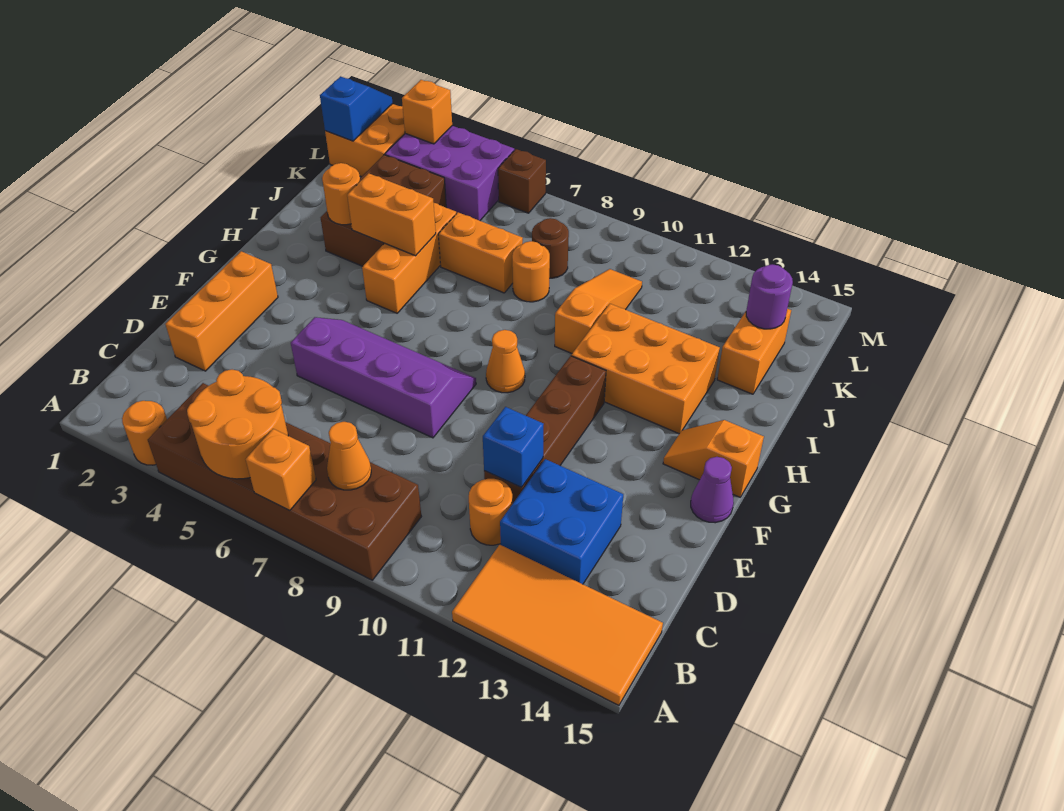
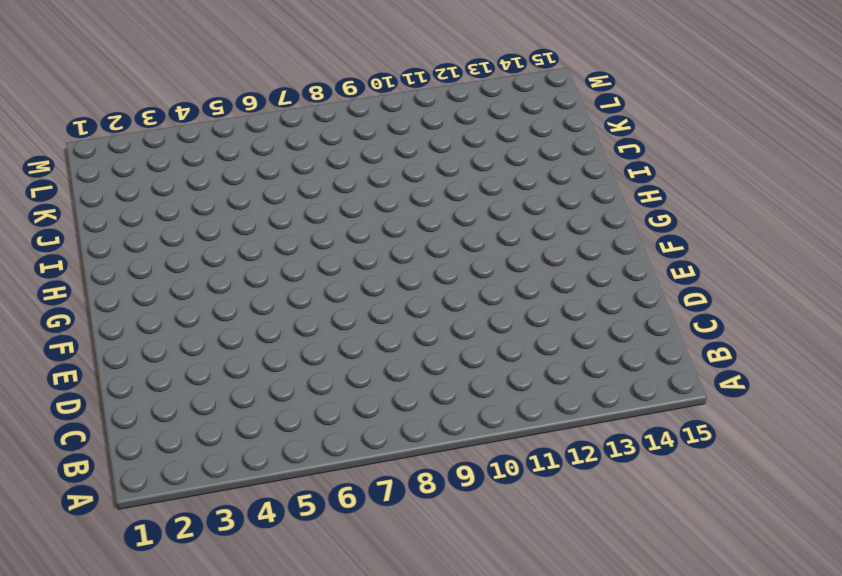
none -> orange 1x1 round brick [122,401,167,465]
none -> brown 2x6 brick [148,383,421,580]
none -> orange 2x4 tile [452,545,663,705]
none -> orange 1x1 round brick [469,479,513,545]

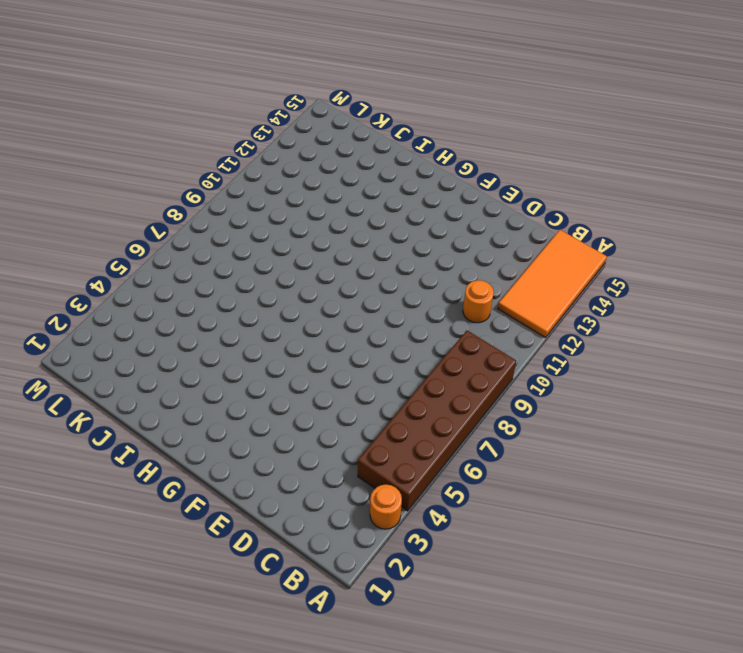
none -> blue 2x2 brick [500,459,623,584]
none -> orange 1x3 brick [165,251,278,371]
none -> brown 1x4 brick [484,356,606,503]
none -> purple 2x4 slope [291,317,476,438]

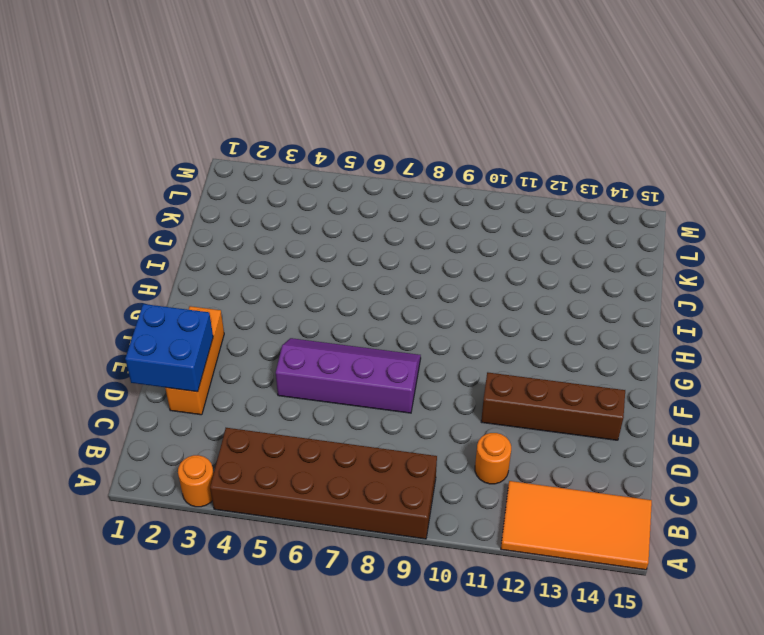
blue 2x2 brick [125,304,213,392] -> blue 2x2 brick moved to [500,459,623,584]
brown 1x4 brick [481,372,625,440] -> brown 1x4 brick turned to [484,356,606,503]
none -> purple 1x1 cone [691,457,734,523]
none -> orange 1x1 cone [486,330,525,393]
none -> orange 1x2 slope [663,420,764,497]
none -> orange 1x3 brick [362,203,456,313]

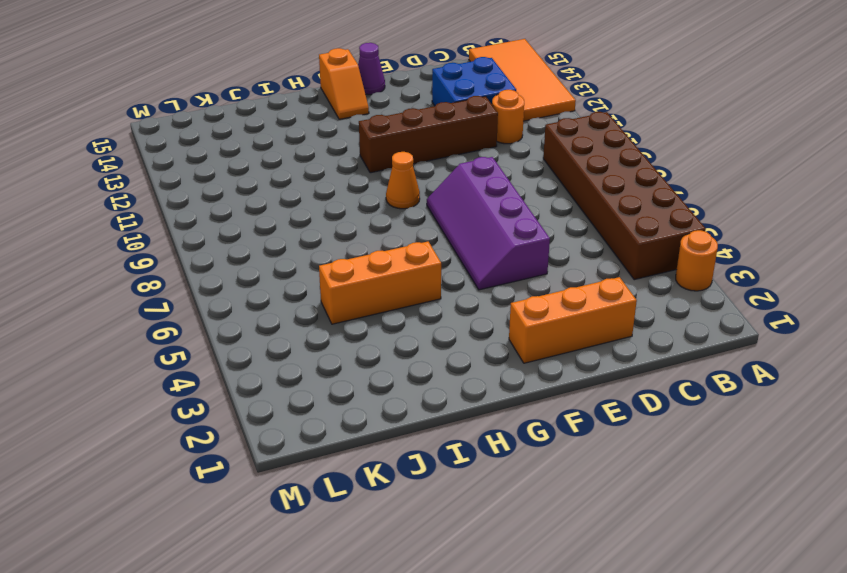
none -> orange 2x3 brick [571,304,720,434]
none -> brown 2x3 brick [321,155,446,266]
none -> orange 1x3 slope [555,269,642,353]
none -> orange 1x2 brick [438,212,523,293]

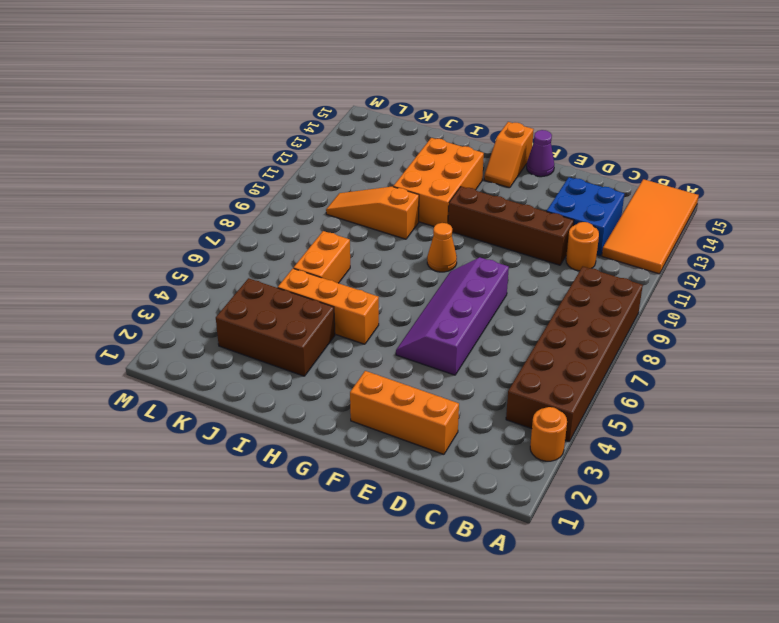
none -> orange 1x1 round brick [512,241,550,302]
none -> orange 1x2 brick [717,309,791,394]
none -> brown 1x1 round brick [532,218,569,278]
none -> orange 2x2 brick [325,104,405,177]

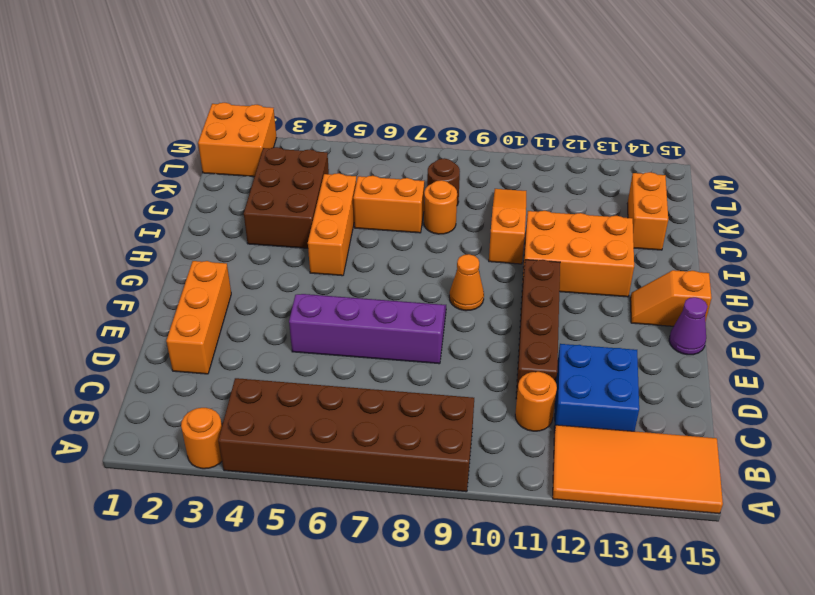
none -> purple 2x3 brick [385,126,514,221]
none -> brown 1x1 brick [498,149,546,213]
none -> orange 2x2 round brick [187,370,288,479]
none -> orange 1x1 brick [246,429,316,511]

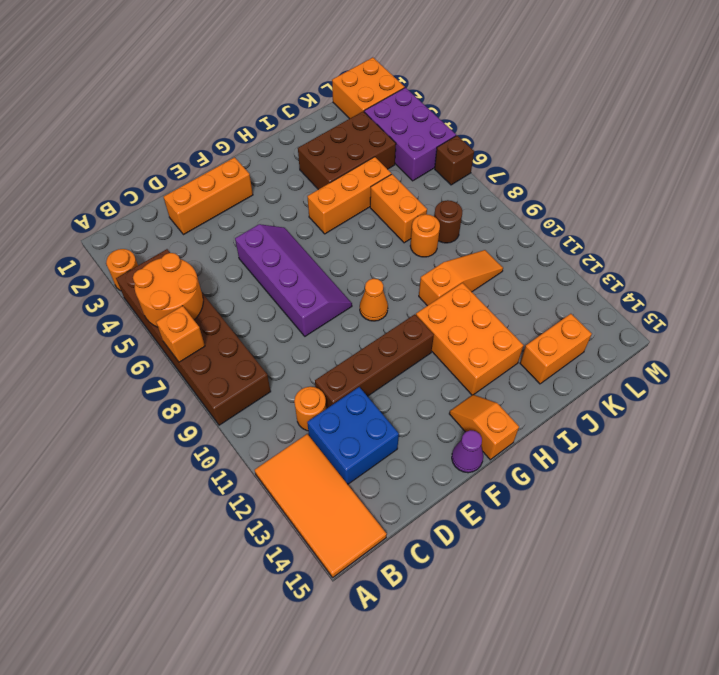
none -> orange 1x1 cone [327,422,371,490]
none -> blue 1x1 brick [483,407,543,488]
none -> orange 1x1 round brick [322,163,360,225]
none -> orange 1x2 brick [347,173,436,256]

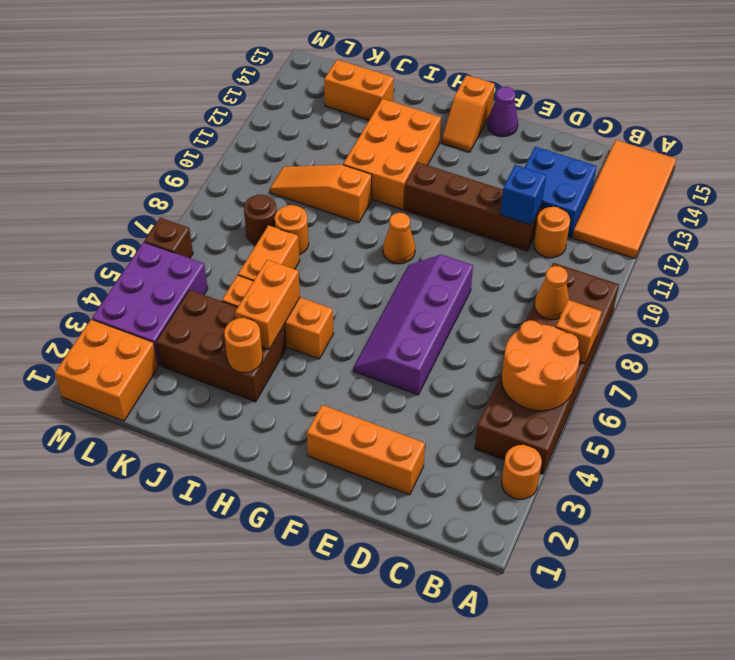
none -> purple 1x1 round brick [746,264,793,329]
none -> blue 1x2 slope [320,76,393,141]
none -> orange 1x1 brick [402,80,452,144]

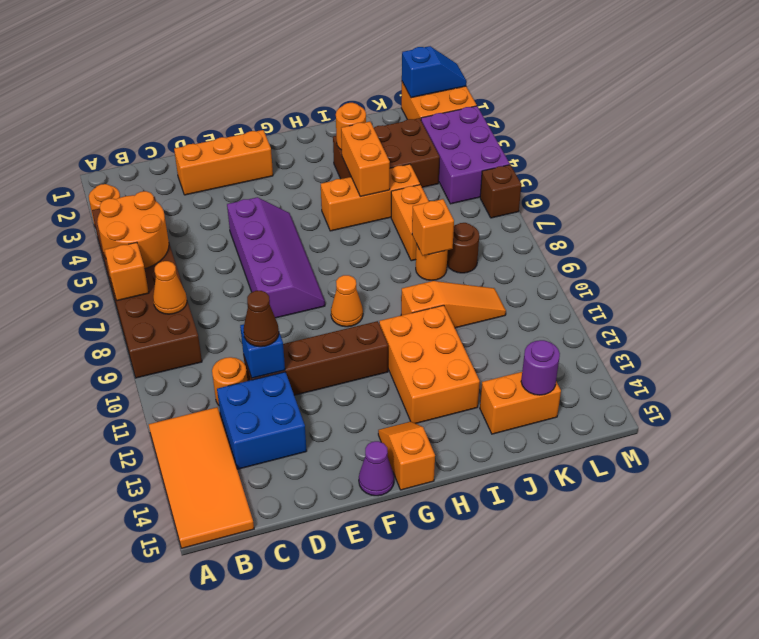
brown 1x1 cone [243,291,279,347] -> none
orange 1x1 brick [412,199,454,256] -> orange 1x1 brick moved to [402,80,452,144]

